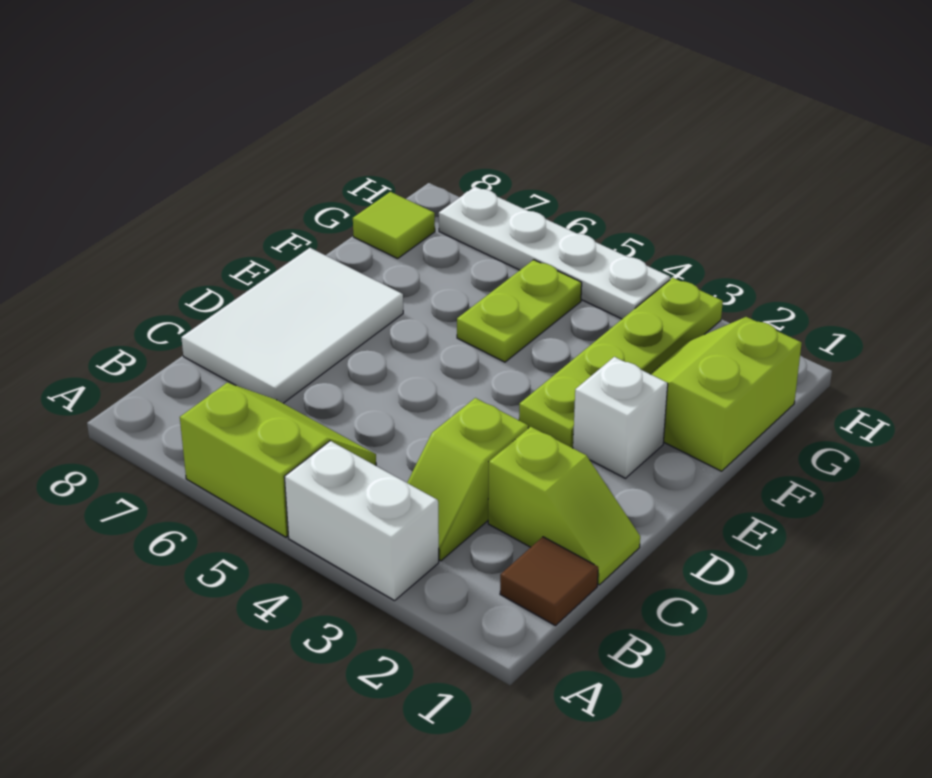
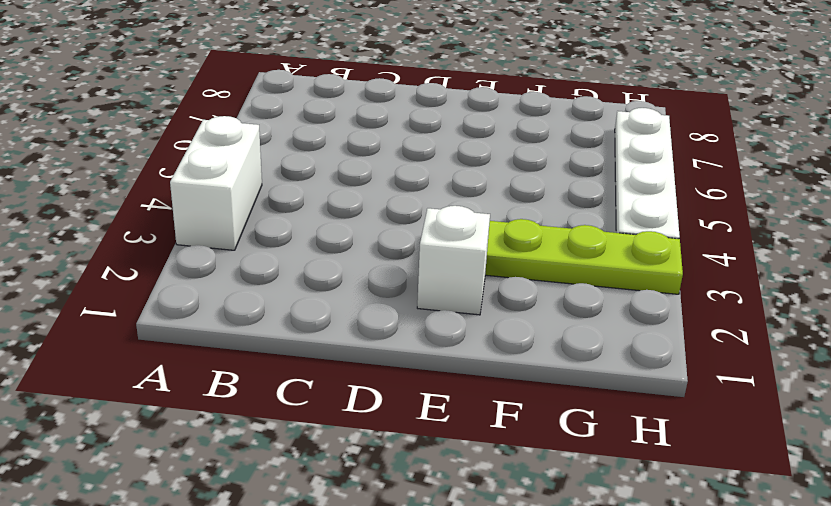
none -> lime 2x2 slope [180,383,376,537]
none -> brown 1x1 tile [500,537,598,626]
none -> lime 1x2 slope [407,398,528,561]

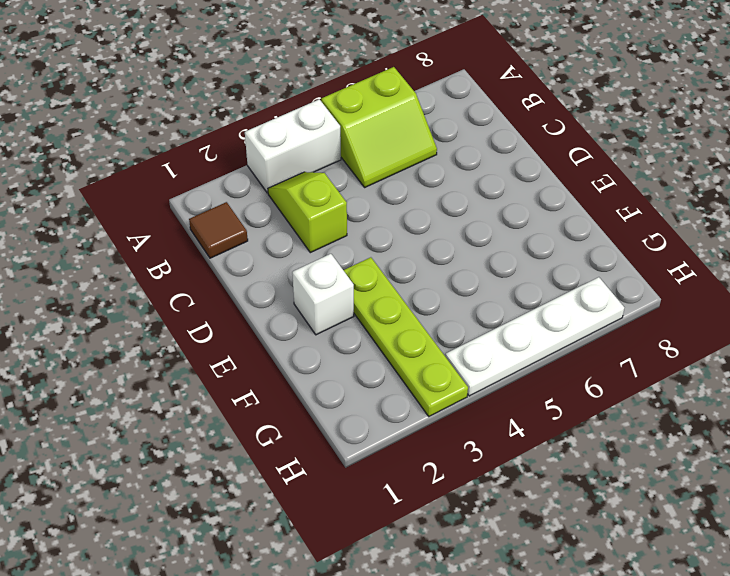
none -> lime 1x2 slope [488,427,640,585]
none -> white 2x3 tile [181,248,403,403]
none -> lime 2x2 slope [651,317,802,471]

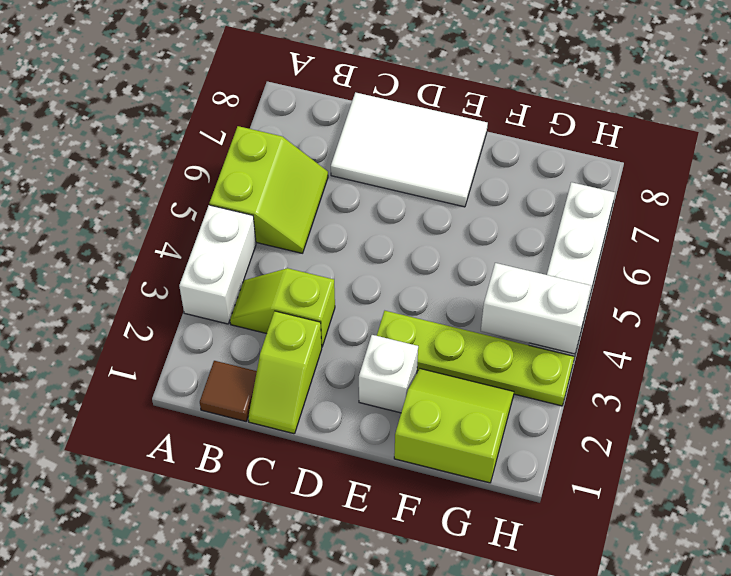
white 1x2 brick [481,263,591,354] -> none
none -> lime 1x2 plate [457,260,582,362]
none -> lime 1x1 tile [353,192,435,259]

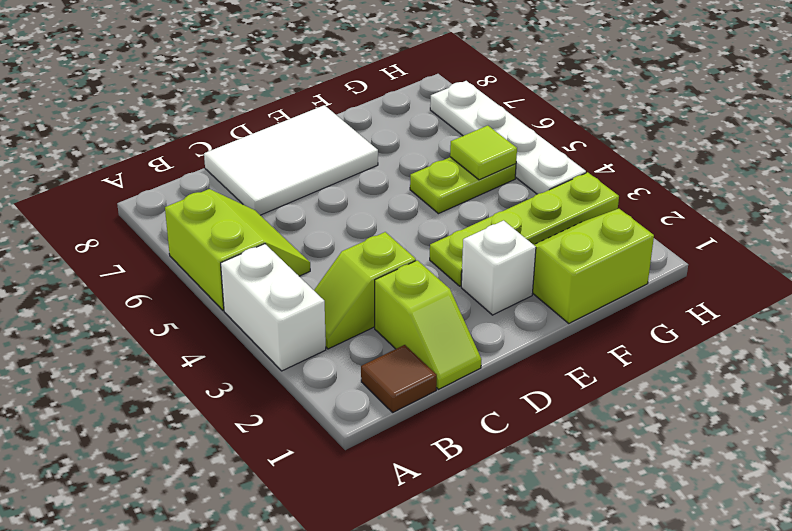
lime 1x1 tile [450,126,517,180] -> lime 1x1 tile moved to [353,192,435,259]

